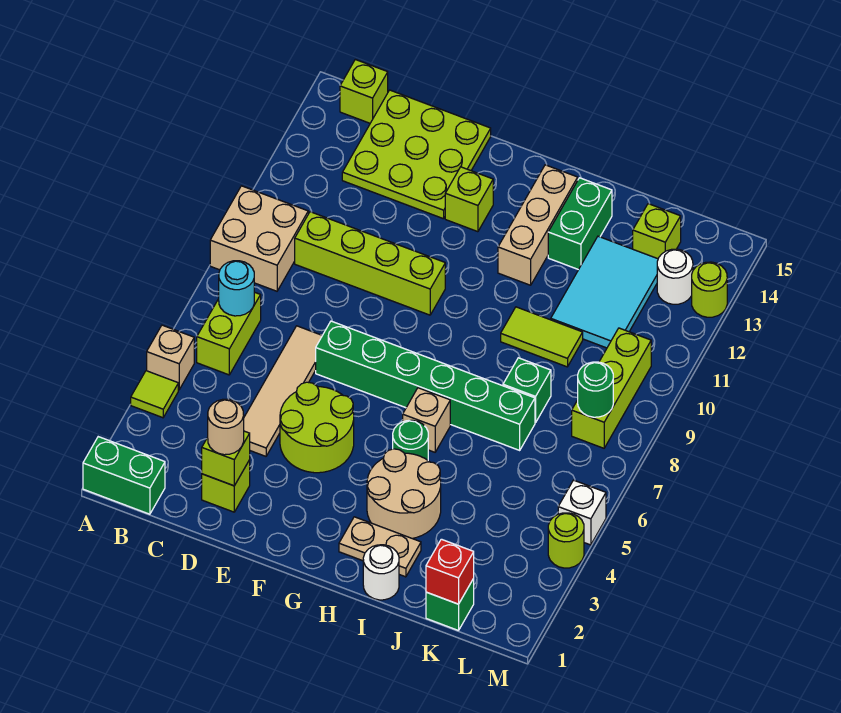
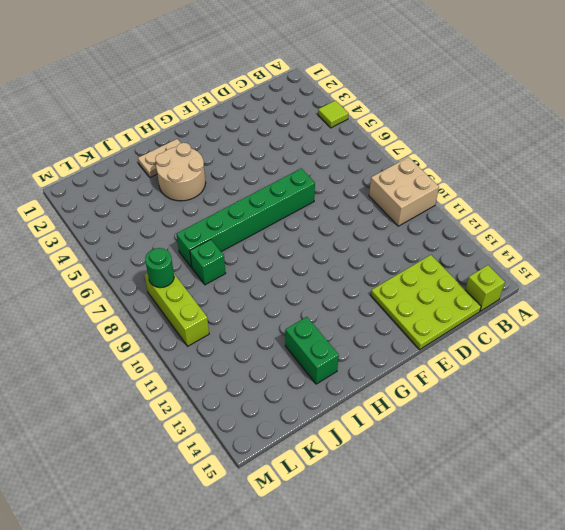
none -> green 1x2 brick [83,437,165,514]
none -> tan 1x1 brick [147,325,194,390]
none -> lime 1x2 brick [197,292,261,375]
none -> lime 1x4 brick [295,212,445,315]

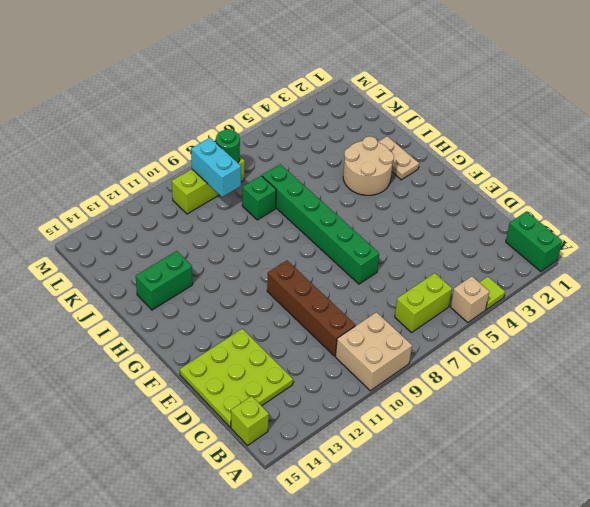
brown 1x4 brick [267,260,356,356] -> lime 1x4 brick [295,212,445,315]
cyan 1x2 brick [191,138,241,197] -> none
none -> lime 1x1 brick [202,460,250,512]
none -> tan 1x4 tile [244,326,322,456]
none -> lime 2x2 round brick [280,382,354,473]
none -> lime 1x1 brick [445,167,493,232]

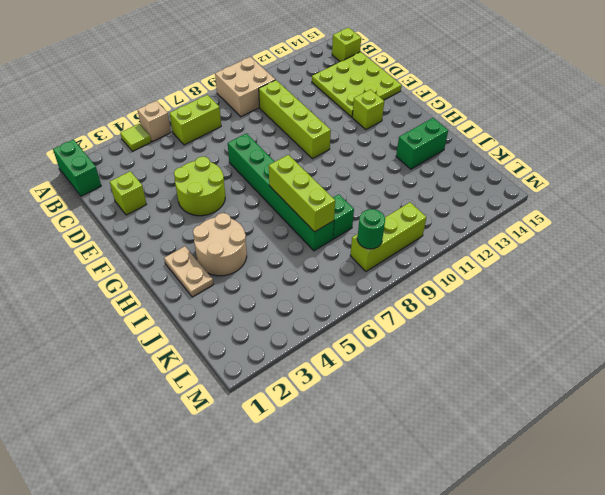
lime 1x3 brick [269,155,335,232] -> none
none -> tan 1x4 tile [244,326,322,456]
none -> green 1x1 round brick [393,420,428,460]
none -> tan 1x1 brick [403,388,450,452]
none -> tan 1x3 brick [498,165,578,285]

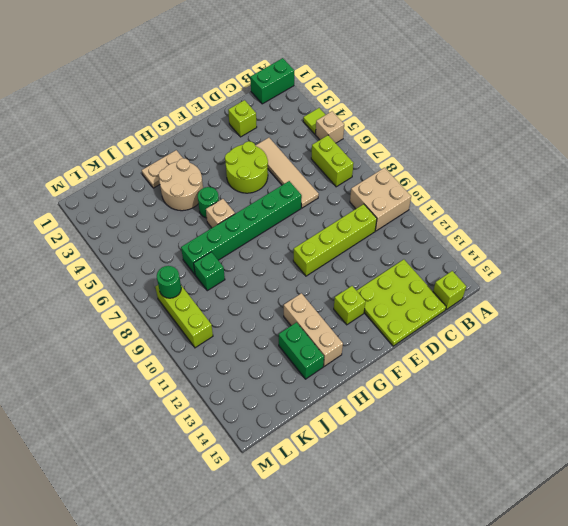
none -> white 1x1 round brick [363,545,399,600]
none -> lime 1x2 tile [501,307,583,367]
none -> cyan 2x3 tile [551,236,658,348]
none -> green 1x1 brick [426,579,474,631]

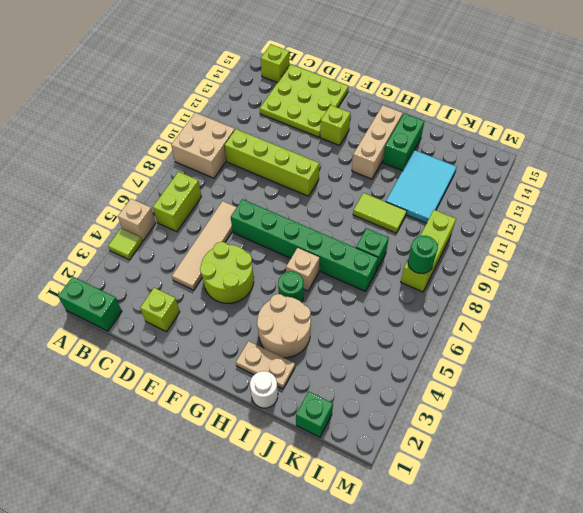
none -> lime 1x1 brick [633,204,681,259]
none -> white 1x1 round brick [657,249,693,304]
none -> lime 1x1 round brick [548,513,584,568]
none -> white 1x1 brick [558,480,606,545]

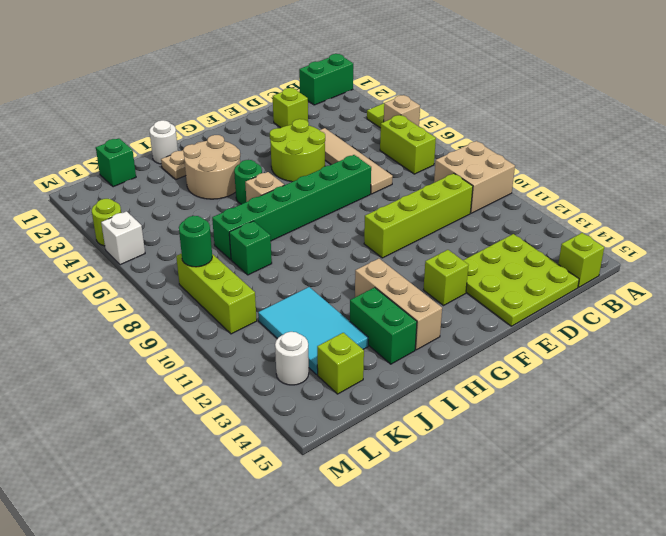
none -> lime 1x2 tile [501,307,583,367]
none -> lime 1x1 round brick [692,262,727,317]
none -> cyan 1x1 round brick [219,261,254,316]
none -> lime 1x1 brick [202,431,250,486]

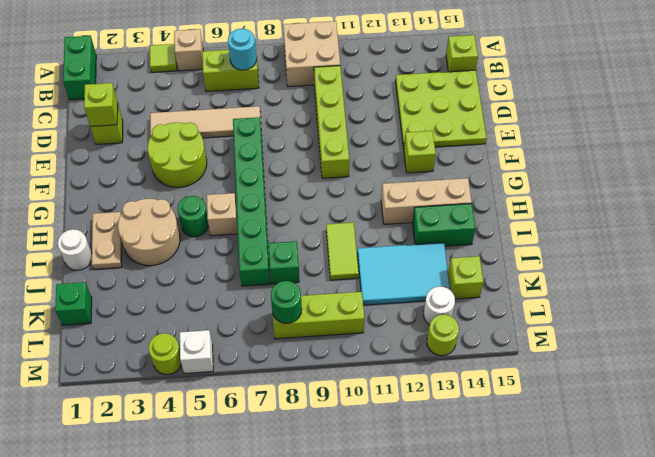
none -> red 1x1 brick [426,539,474,604]
none -> tan 1x1 round brick [208,399,244,455]

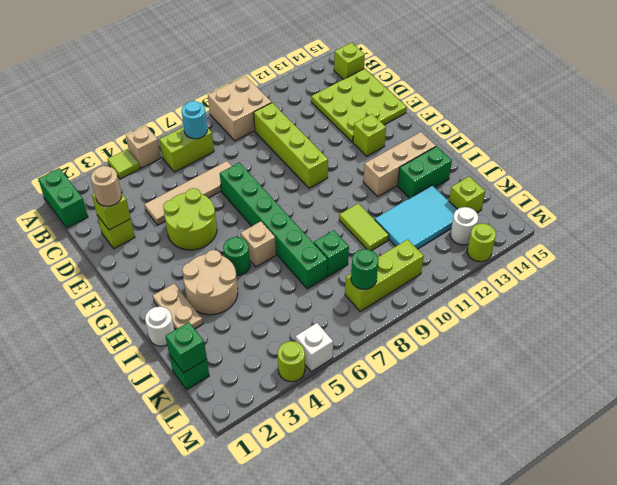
green 1x1 brick [165,322,207,373] -> red 1x1 brick [426,539,474,604]

